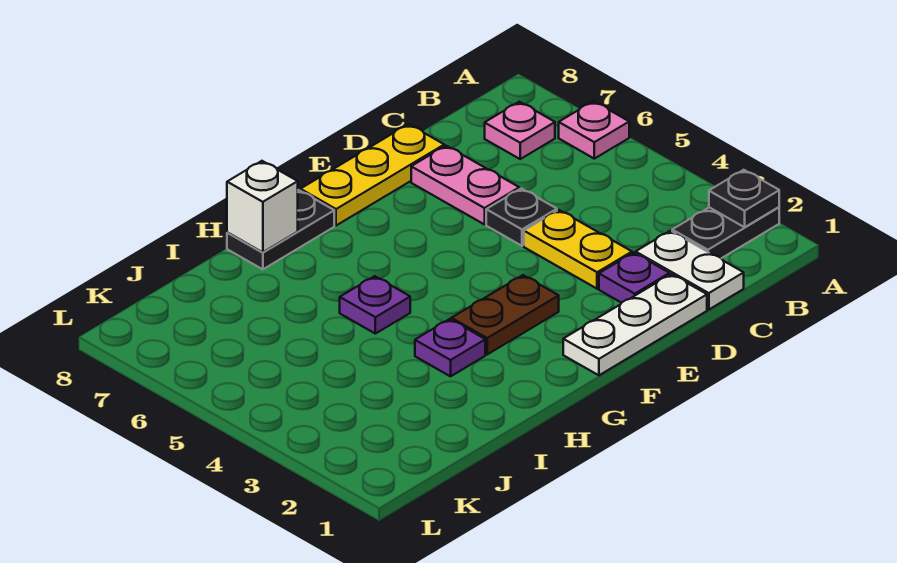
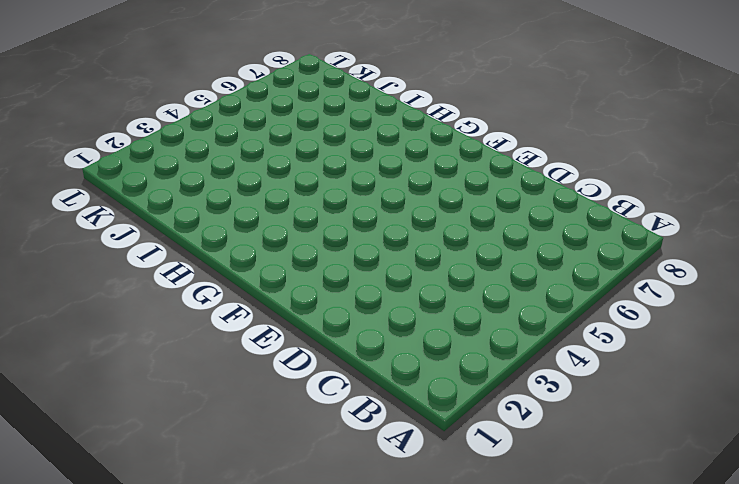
none -> black 1x2 plate [672,207,779,258]
none -> pink 1x1 plate [559,101,629,159]
none -> pink 1x1 plate [485,102,555,159]

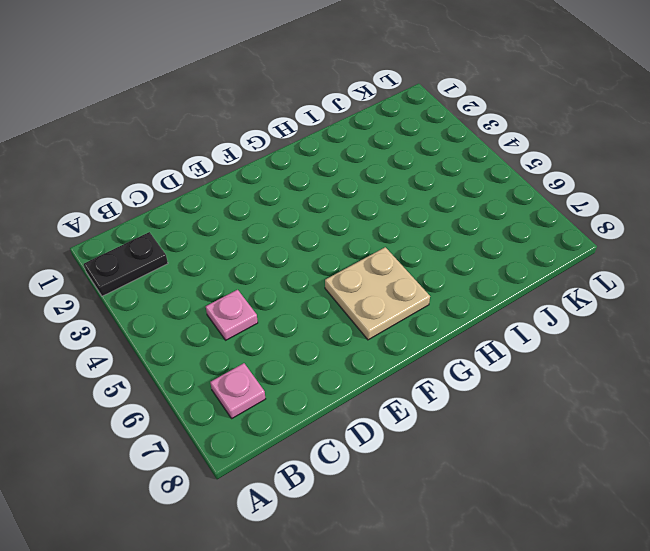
pink 1x1 plate [206,290,258,340] -> pink 1x1 plate moved to [559,101,629,159]
tan 2x2 plate [325,247,430,340] -> none
none -> white 1x2 plate [636,231,744,310]
none -> white 1x3 plate [563,274,707,375]
none -> purple 1x1 plate [599,253,670,303]

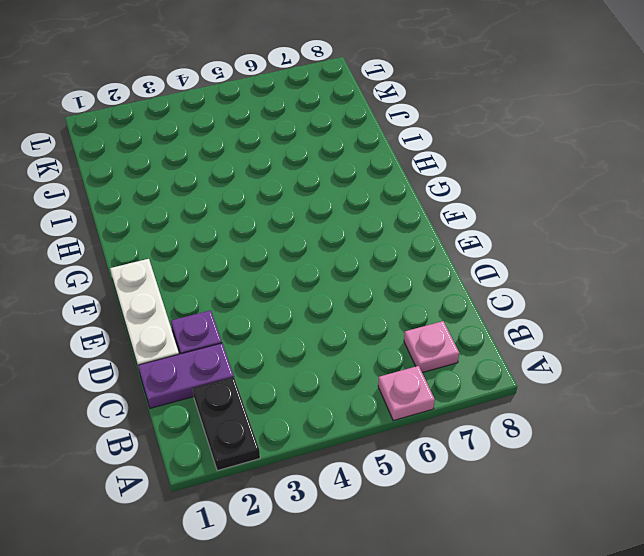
purple 1x2 plate [138,343,234,408] -> white 1x2 plate [636,231,744,310]
none -> yellow 1x2 plate [524,210,632,289]
none -> black 1x1 plate [486,188,557,246]
none -> pink 1x2 plate [411,146,519,224]

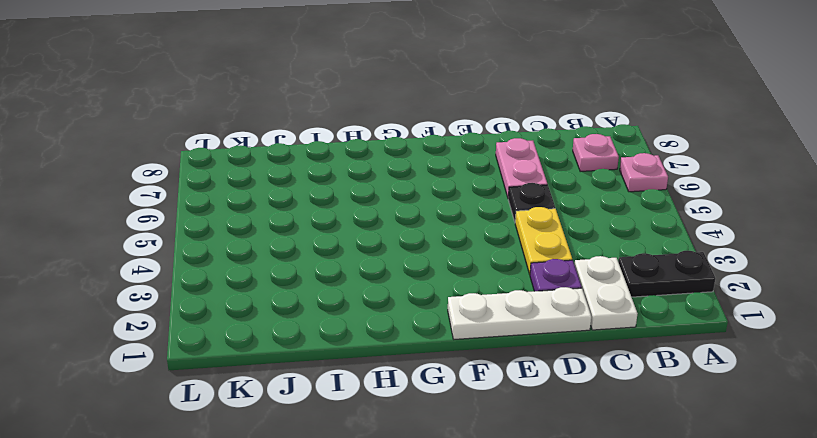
none -> yellow 1x3 plate [300,124,444,226]
none -> brown 1x2 plate [451,275,559,354]
none -> black 1x2 plate [227,190,334,269]

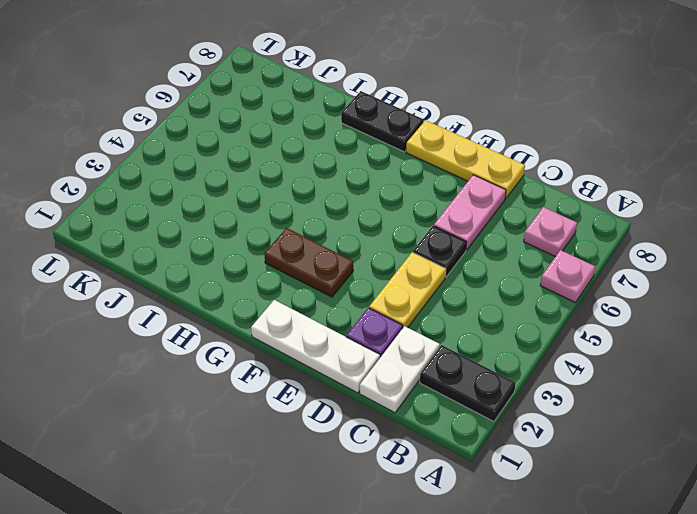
none -> purple 1x1 plate [415,319,485,376]
none -> purple 1x1 plate [340,276,410,334]
none -> black 1x1 plate [709,170,779,227]

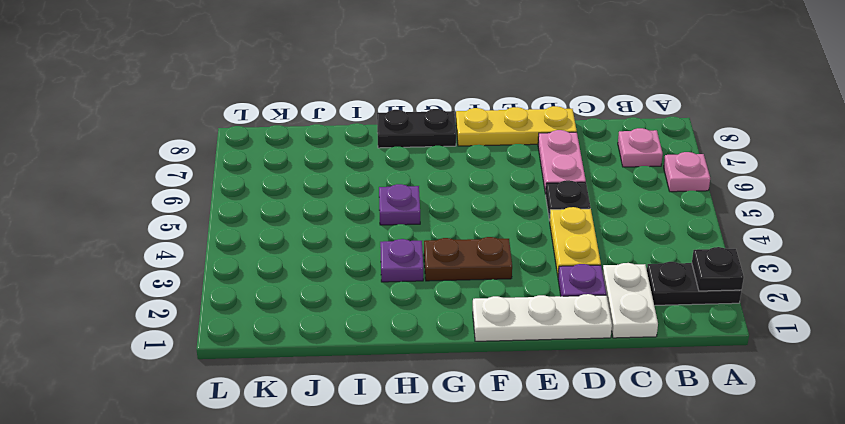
none -> white 1x1 brick [227,161,298,252]

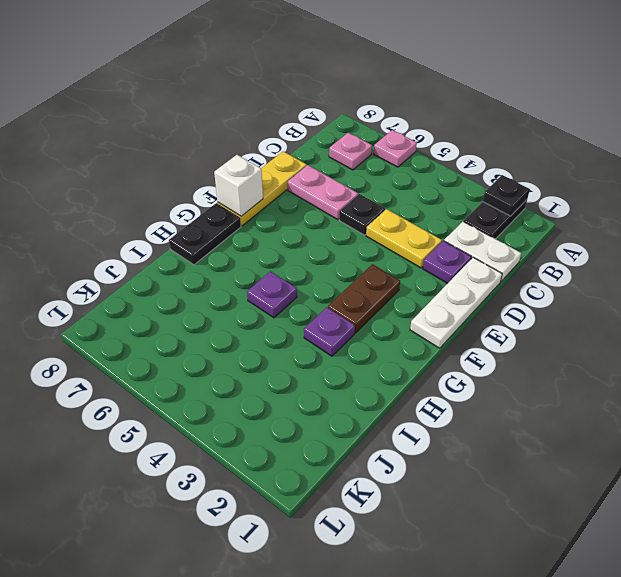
white 1x1 brick [214,155,263,216] -> white 1x1 brick moved to [227,161,298,252]

